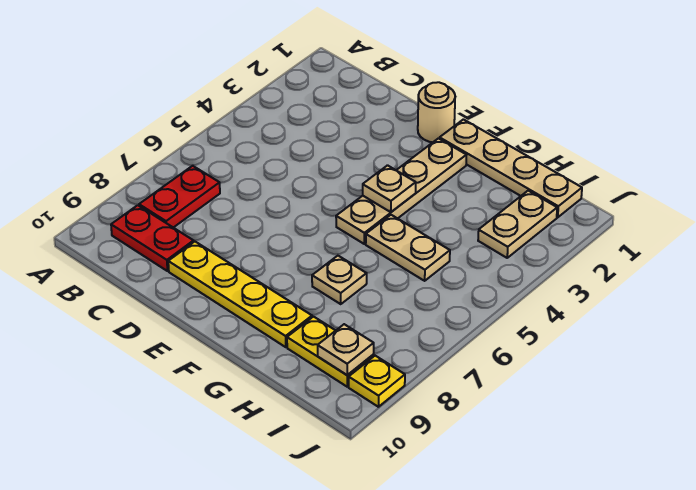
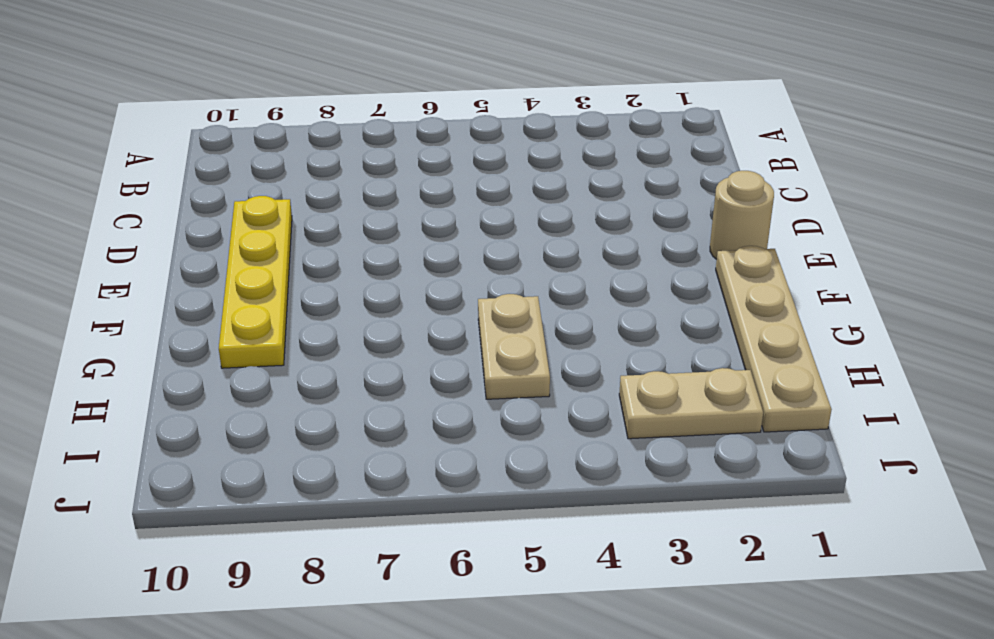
none -> red 1x2 plate [139,166,220,228]
none -> red 1x2 plate [111,205,194,271]
none -> tan 1x4 plate [336,138,466,244]

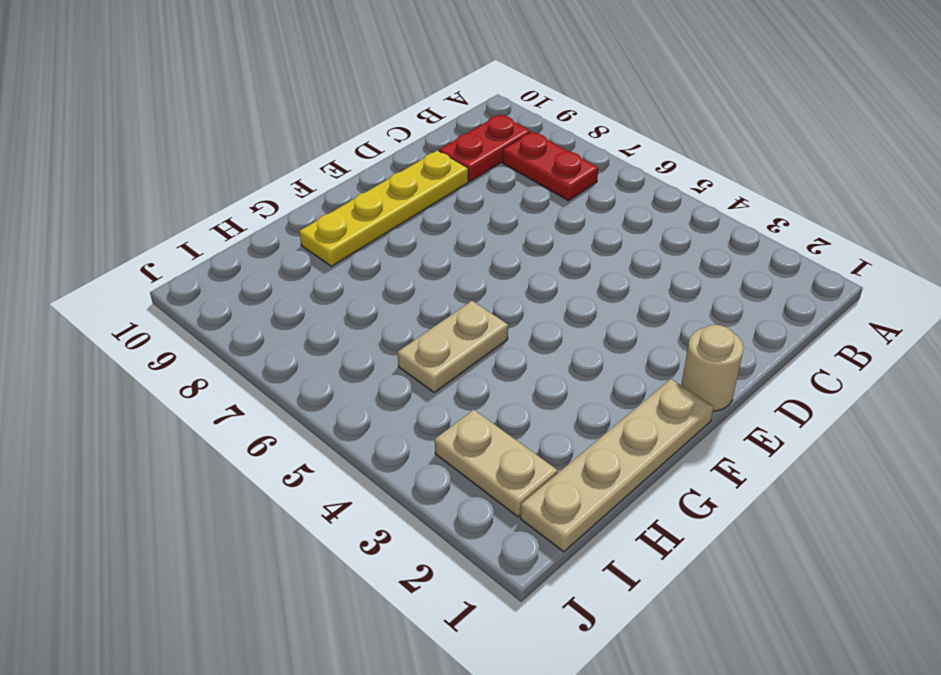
none -> tan 1x4 plate [336,138,466,244]
none -> tan 1x1 plate [312,256,367,304]
none -> yellow 1x2 plate [287,317,374,387]

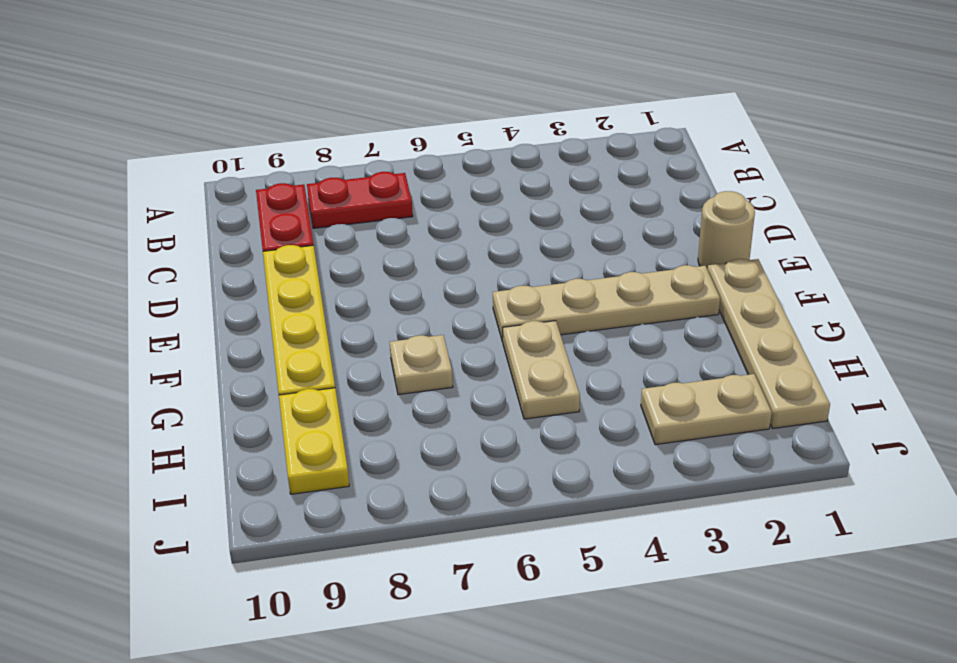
none -> yellow 1x1 plate [349,356,405,407]
none -> tan 1x1 plate [363,165,416,212]
none -> tan 1x1 plate [318,324,374,375]

